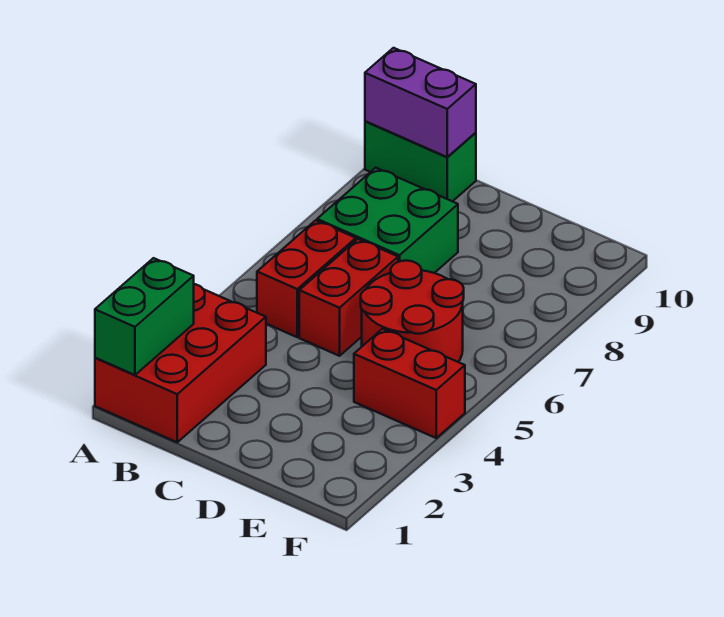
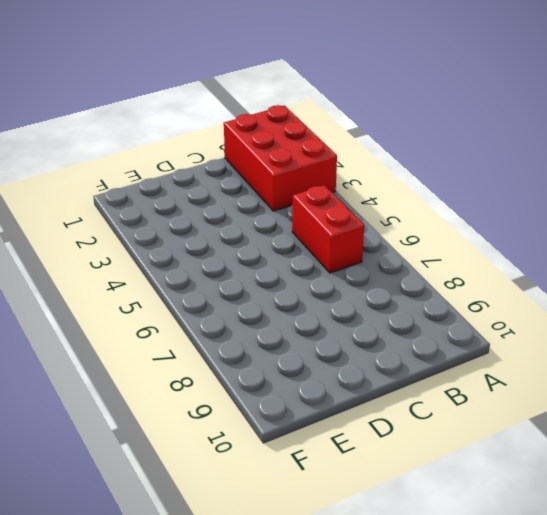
none -> green 1x2 brick [365,121,476,201]
none -> green 2x2 brick [317,168,458,273]

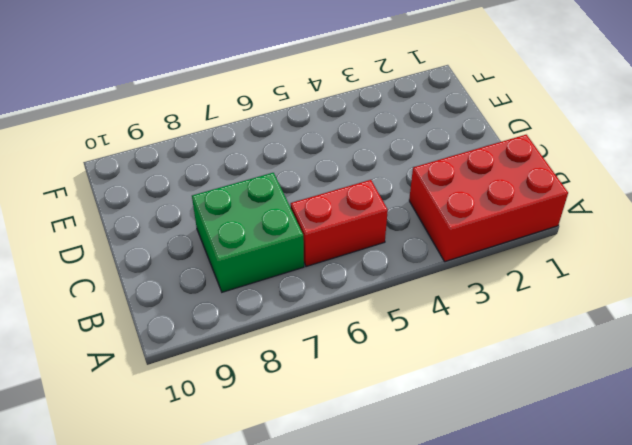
none -> green 1x2 brick [365,121,476,201]
none -> red 1x2 brick [299,239,398,356]

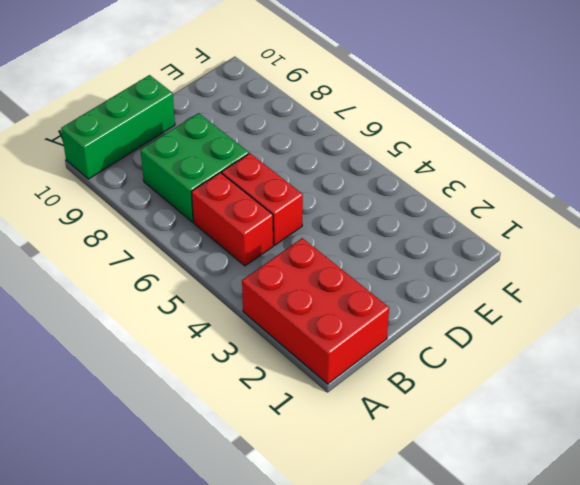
green 1x3 brick [61,75,175,179] -> green 1x2 brick [365,121,476,201]
none -> red 2x2 round brick [361,261,464,362]
none -> red 1x2 brick [354,329,465,438]

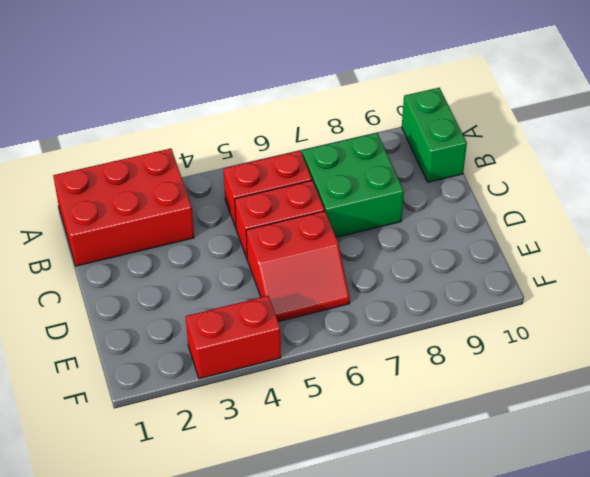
red 2x2 slope [246,211,350,322] -> red 2x2 round brick [361,261,464,362]
red 1x2 brick [186,296,281,379] -> red 1x2 brick turned to [354,329,465,438]
none -> green 1x2 brick [95,258,194,375]
none -> purple 1x2 brick [365,48,476,157]

